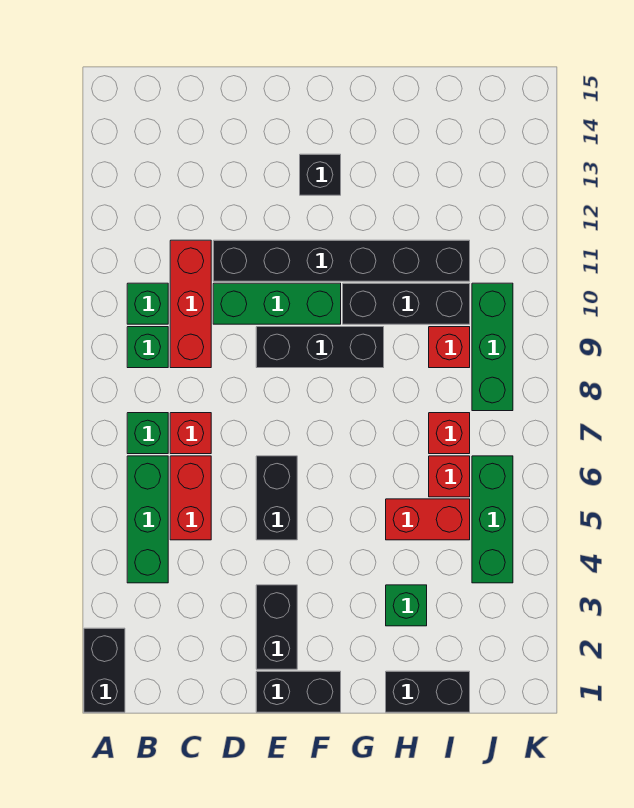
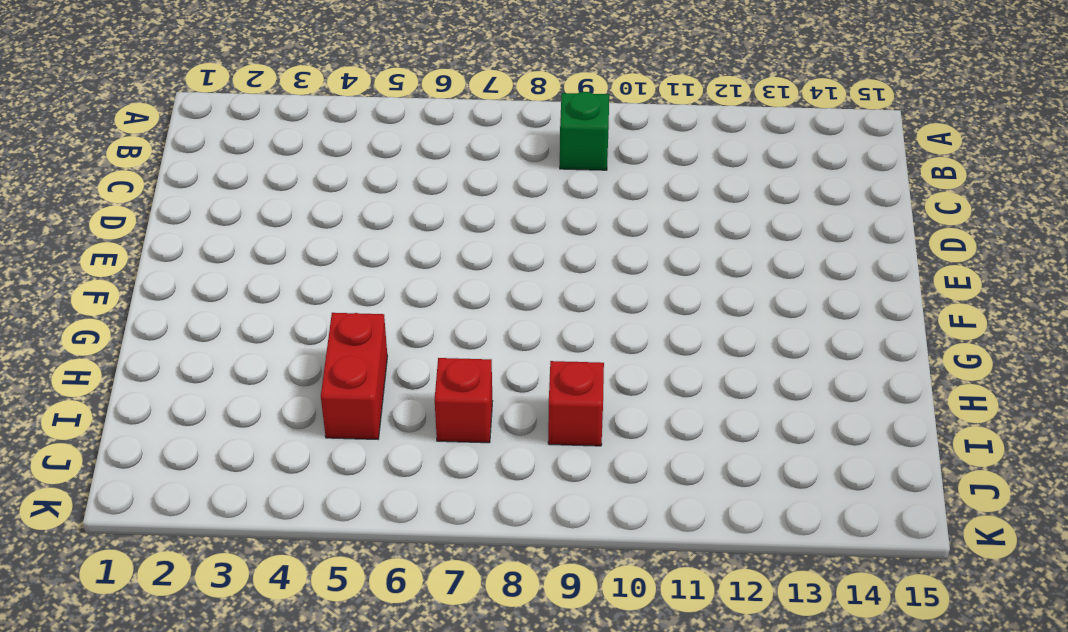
none -> black 1x2 brick [84,628,125,712]
none -> green 1x3 brick [127,456,168,583]
none -> green 1x1 brick [127,413,168,454]

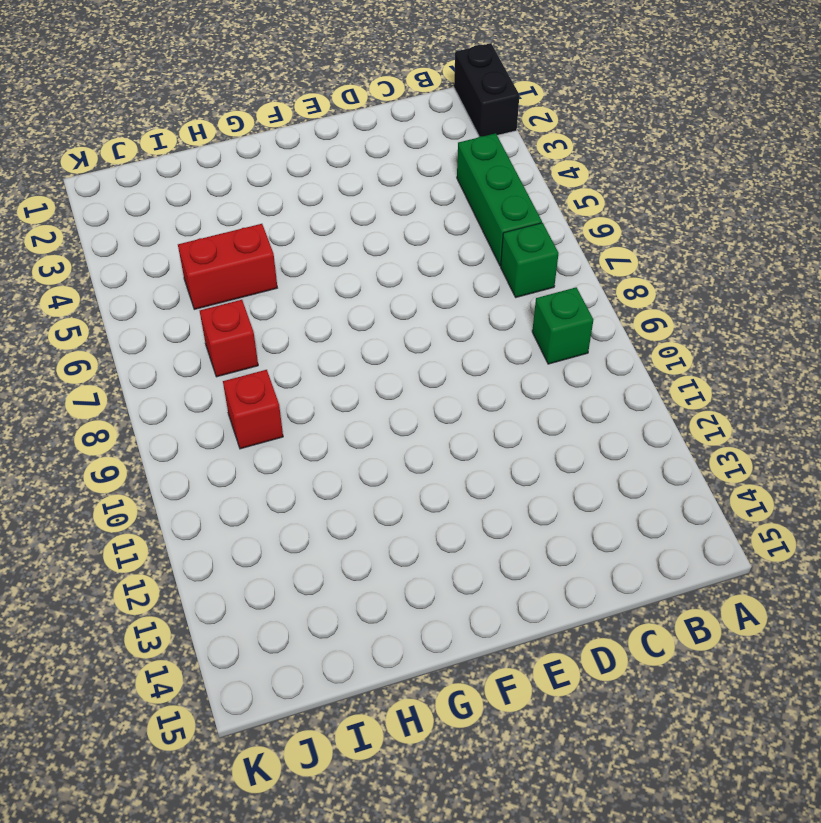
none -> green 1x1 brick [127,283,168,324]
none -> red 1x2 brick [170,456,211,540]
none -> red 1x1 brick [170,413,211,454]

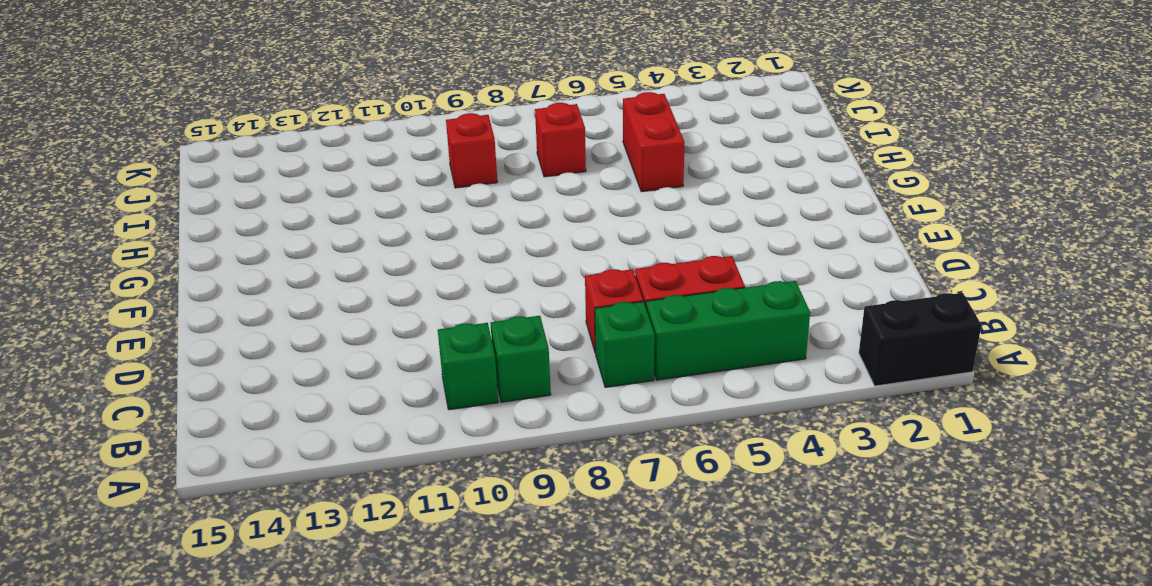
none -> red 1x3 brick [170,240,211,368]
none -> green 1x3 brick [213,283,341,324]
none -> black 1x6 brick [213,240,470,281]

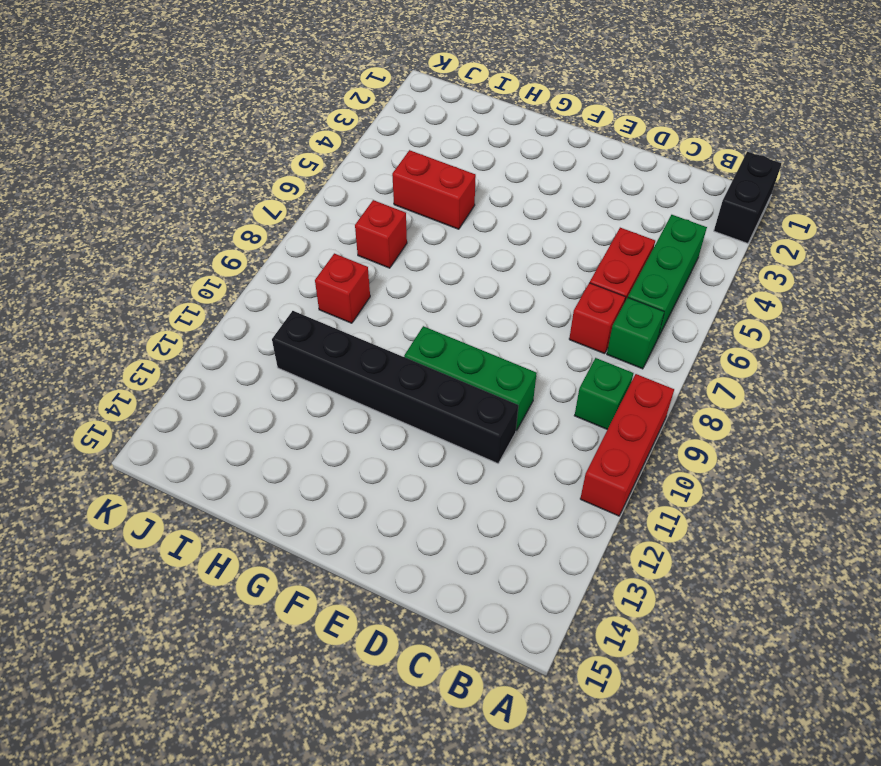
red 1x3 brick [580,374,674,516] -> red 1x3 brick moved to [170,240,211,368]
none -> green 1x1 brick [127,283,168,324]
none -> black 1x2 brick [256,671,341,712]
none -> black 1x2 brick [256,585,297,669]

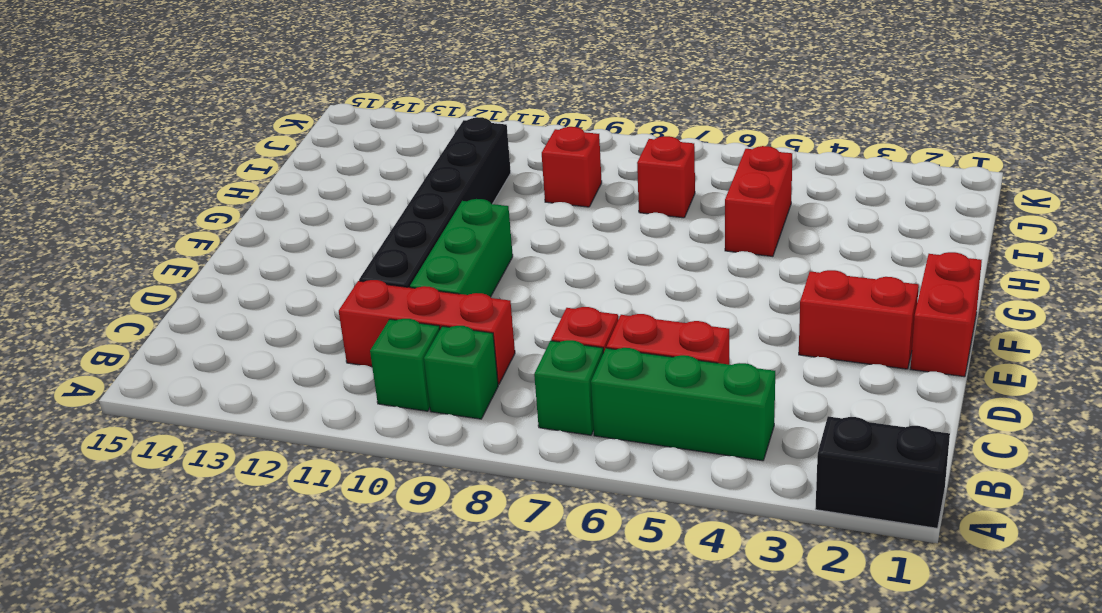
red 1x2 brick [911,252,982,377] -> black 1x2 brick [256,671,341,712]
red 1x2 brick [799,270,919,369] -> black 1x2 brick [256,585,297,669]
none -> black 1x2 brick [256,456,297,540]
none -> black 1x3 brick [256,327,384,368]
none -> black 1x1 brick [300,154,341,195]

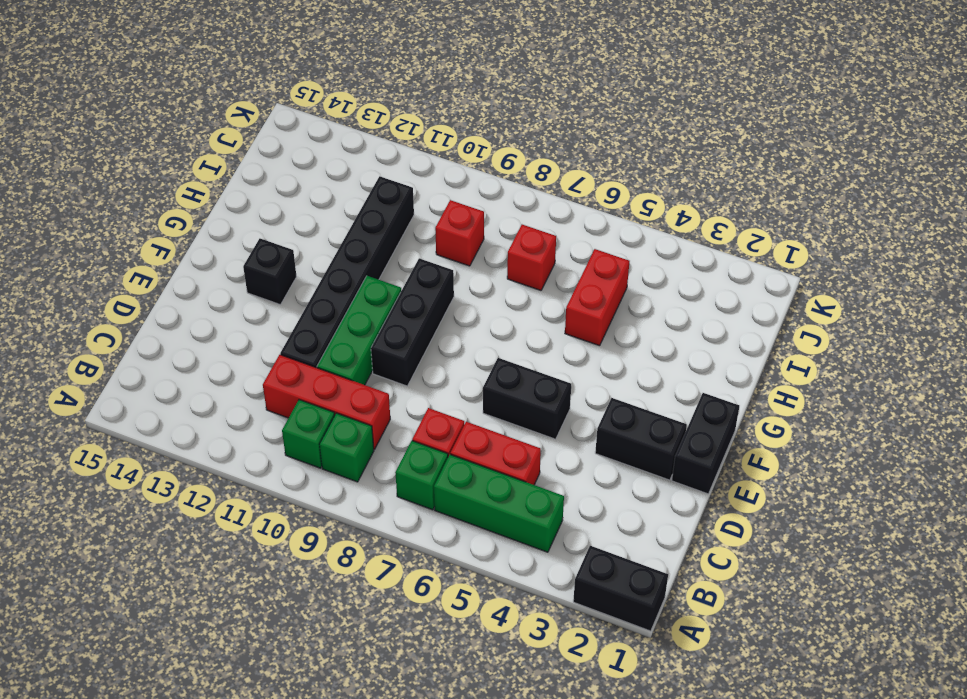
none -> black 1x3 brick [343,283,470,324]
none -> black 1x2 brick [386,671,470,712]
none -> green 1x1 brick [386,585,427,626]

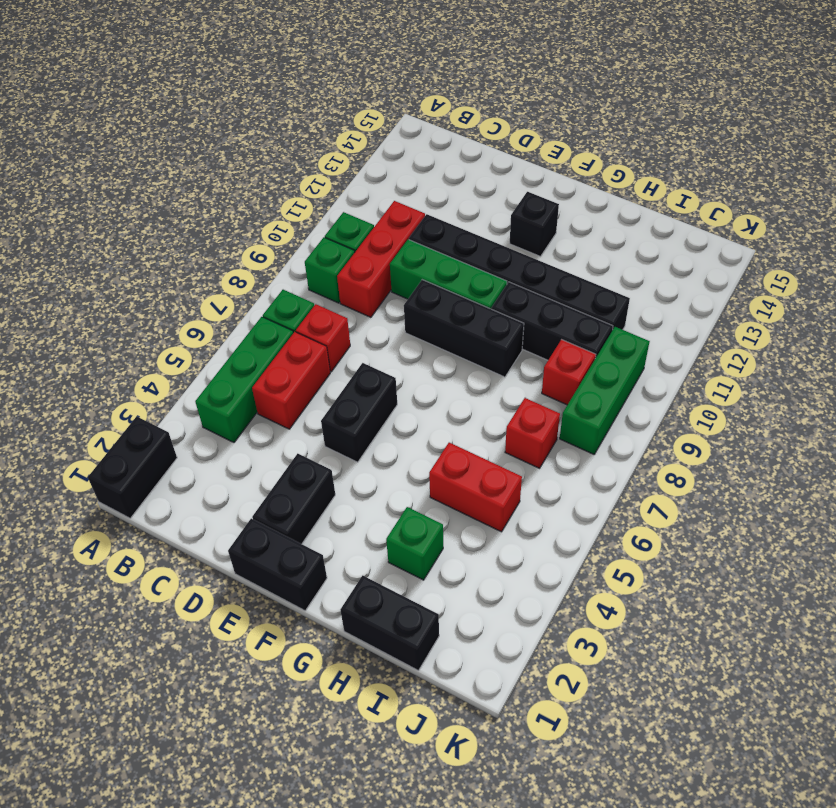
none -> red 1x1 brick [429,456,470,497]
none -> green 1x3 brick [472,456,513,583]

